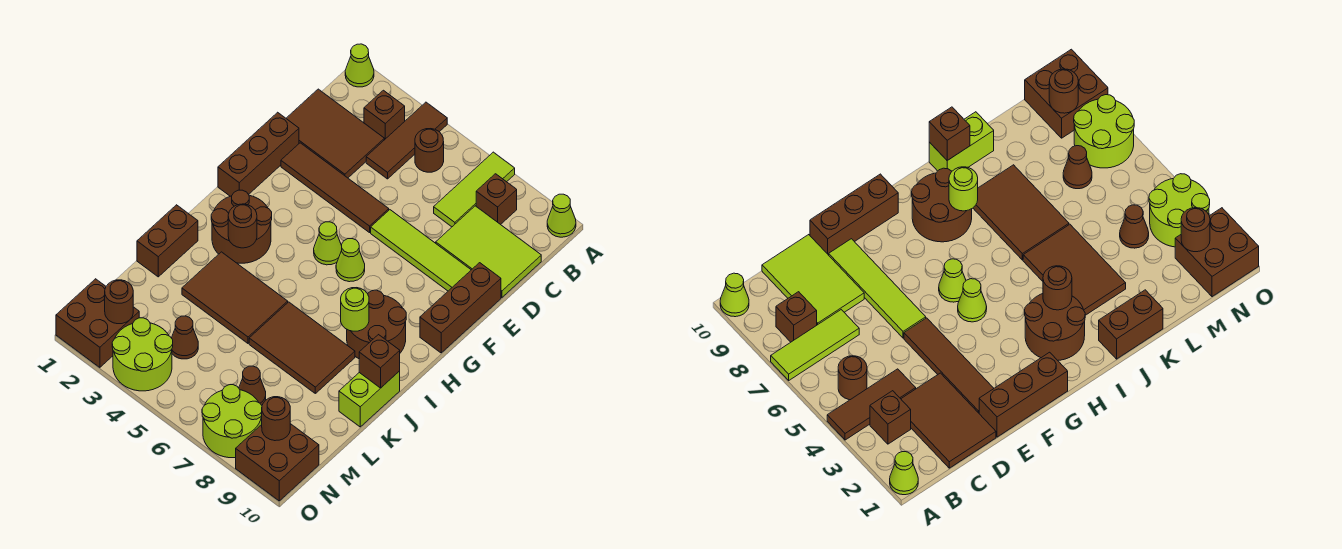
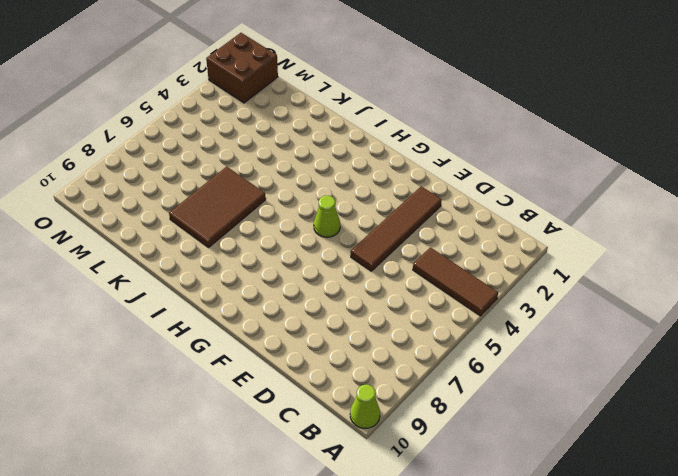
none -> lime 1x1 cone [345,44,374,87]
none -> lime 1x3 tile [434,152,515,227]
none -> brown 1x1 brick [364,90,405,140]
none -> brown 1x1 round brick [415,129,444,172]

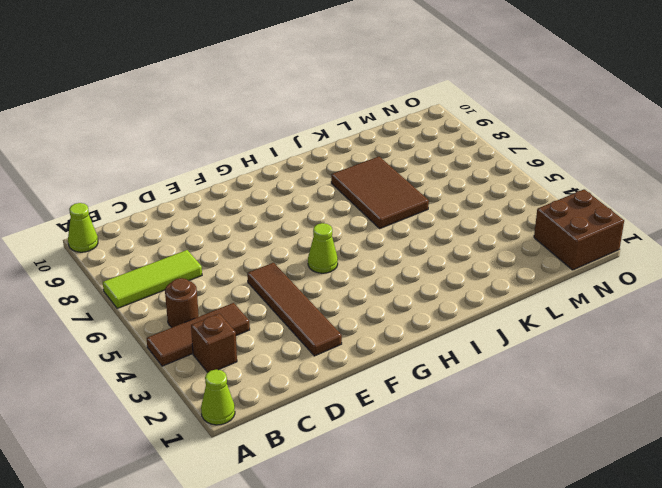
none -> brown 1x1 brick [476,174,517,225]
none -> brown 2x3 tile [286,89,384,178]
none -> lime 2x3 tile [436,206,541,297]
none -> brown 1x3 brick [218,112,299,196]

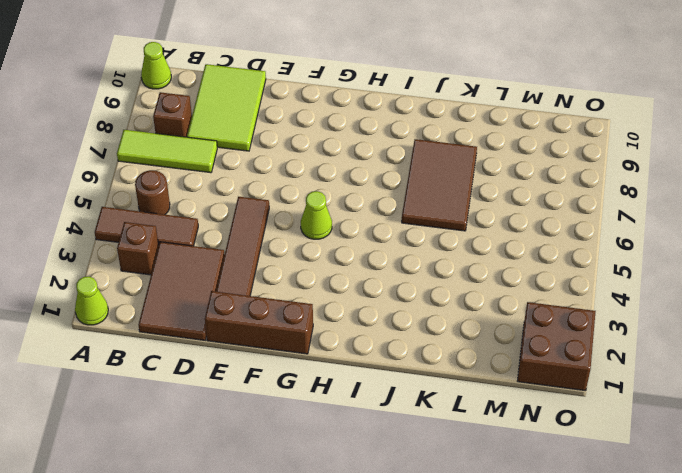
none -> lime 1x4 tile [371,210,471,291]
none -> brown 1x3 brick [420,263,501,353]
none -> lime 1x1 cone [336,239,365,282]
none -> brown 2x2 round brick [211,190,272,263]

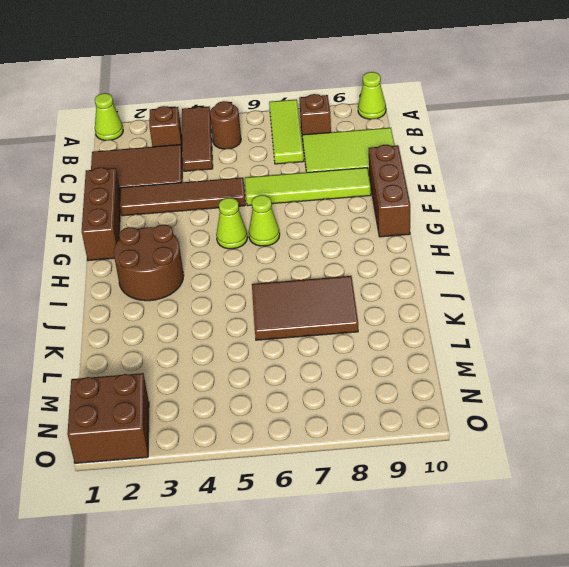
none -> brown 2x2 round brick [347,290,406,359]
none -> brown 1x2 brick [137,205,198,277]
none -> brown 2x3 tile [182,252,288,343]
none -> lime 1x2 brick [339,371,400,427]

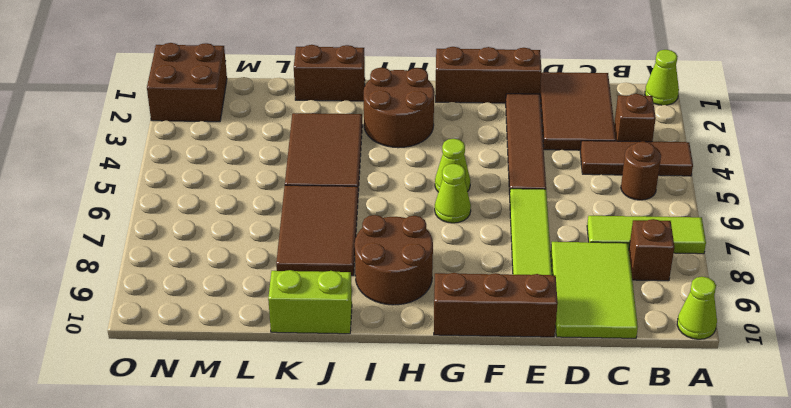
none -> brown 1x1 cone [172,316,198,359]
none -> brown 1x1 cone [239,366,266,405]
none -> lime 2x2 round brick [112,318,173,391]
none -> lime 2x2 round brick [202,385,262,458]

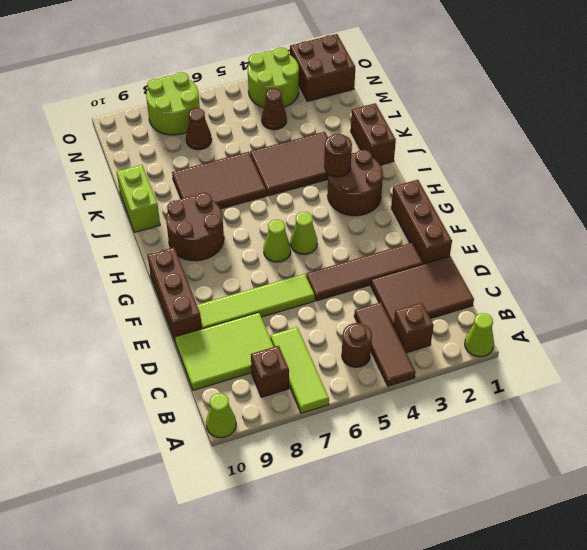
none -> brown 2x2 brick [236,424,319,501]
none -> lime 1x1 round brick [341,288,369,331]
none -> brown 1x1 brick [359,335,400,388]
none -> brown 1x1 round brick [105,280,133,324]

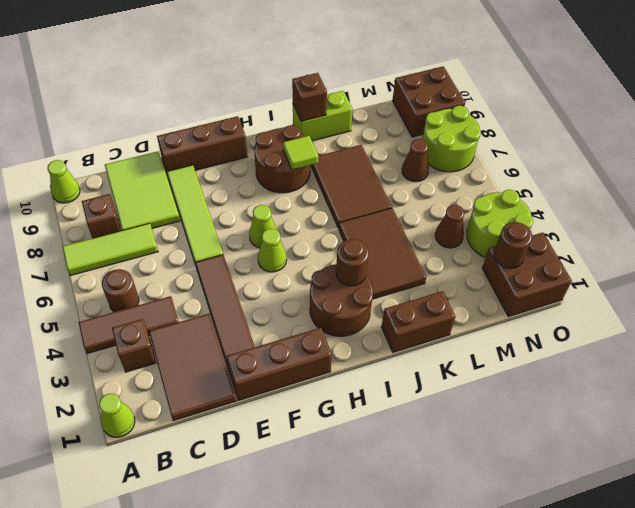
lime 1x1 tile [283,136,318,170] -> lime 1x1 round brick [341,288,369,331]
none -> brown 1x1 round brick [262,397,290,441]

